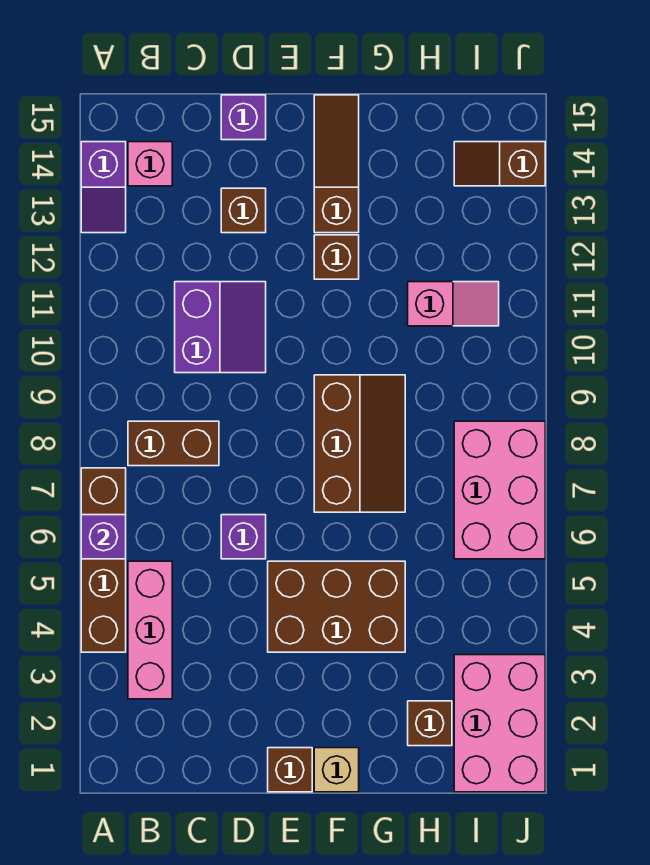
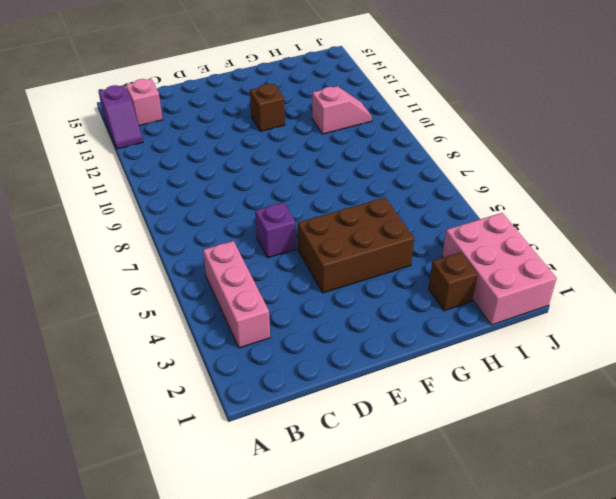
none -> brown 1x4 brick [81,468,126,652]
none -> brown 1x2 brick [128,421,219,466]
none -> purple 2x2 slope [175,282,266,373]

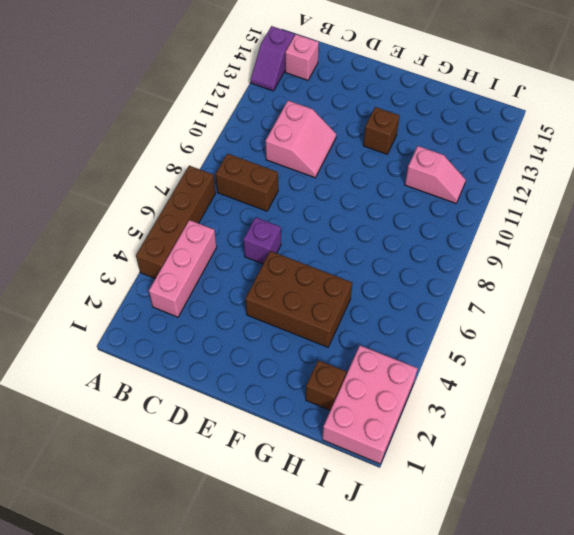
pink 2x2 slope [266,101,336,178] -> purple 2x2 slope [175,282,266,373]
none -> brown 1x1 brick [221,188,266,233]
none -> purple 1x1 brick [221,95,266,140]
none -> brown 1x1 brick [268,748,312,792]

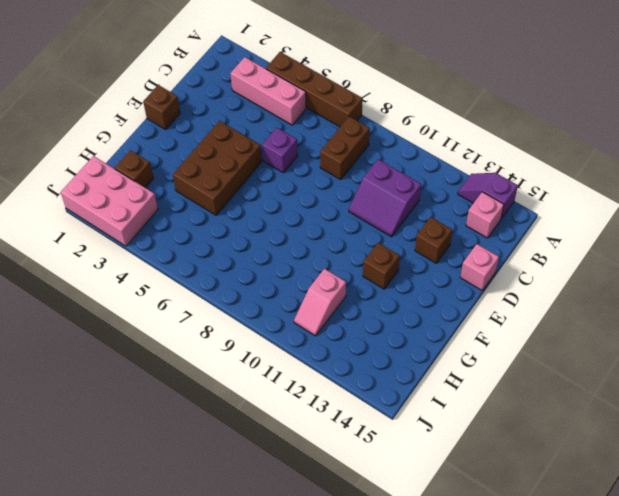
pink 1x1 brick [460,244,499,290] -> purple 1x1 brick [221,95,266,140]
none -> tan 1x1 brick [314,748,359,792]
none -> brown 2x3 slope [314,375,405,512]
none -> brown 1x3 slope [314,95,359,233]

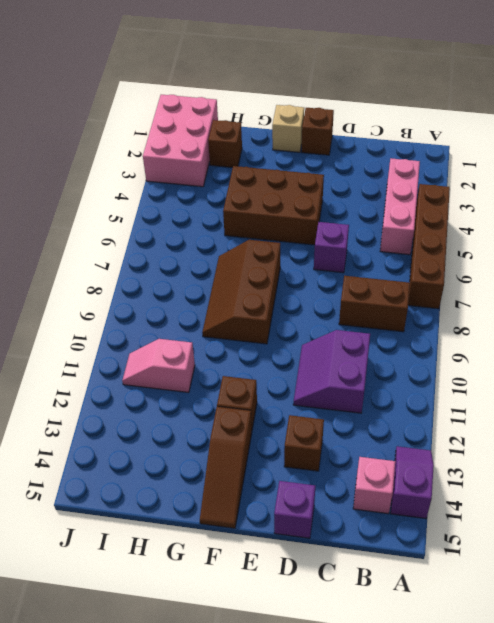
none -> pink 2x3 brick [454,421,545,559]
none -> brown 1x2 slope [454,142,545,186]
none -> purple 1x1 brick [81,515,126,559]

